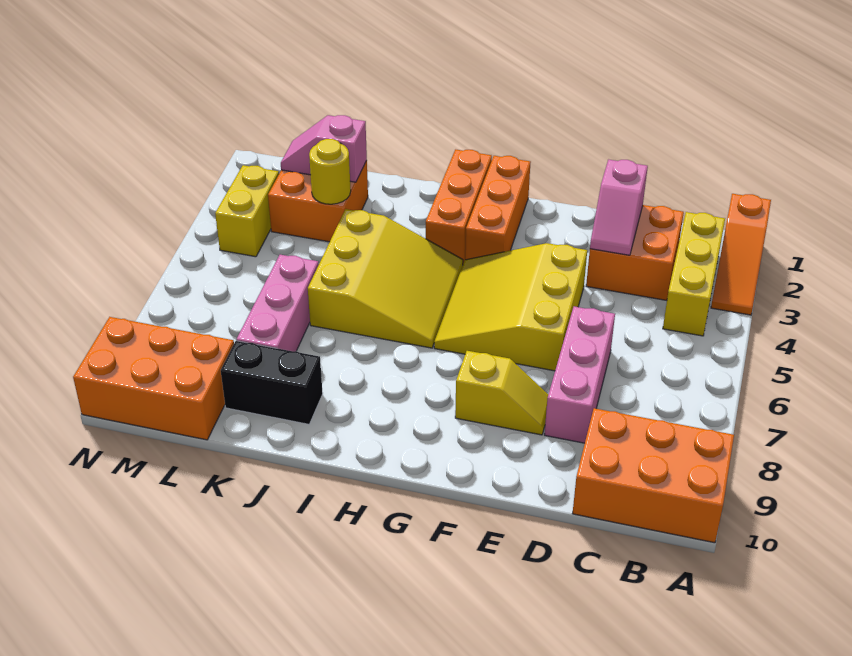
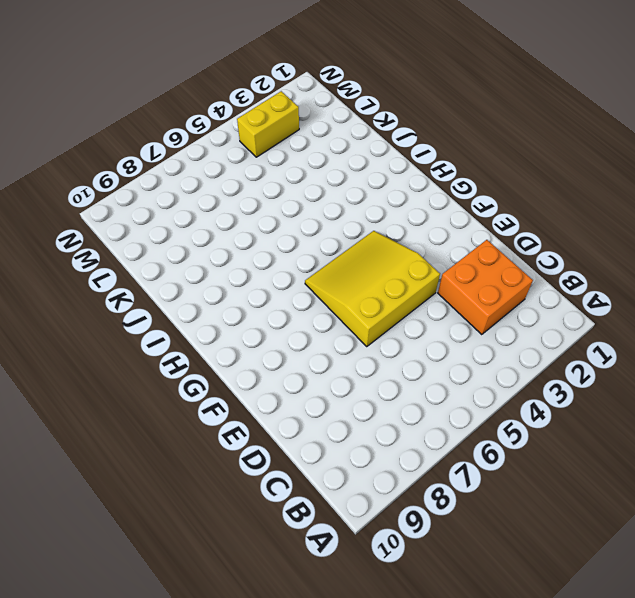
none -> orange 1x3 slope [711,194,771,315]
none -> orange 2x3 brick [572,408,734,543]
none -> yellow 1x3 brick [663,212,725,336]

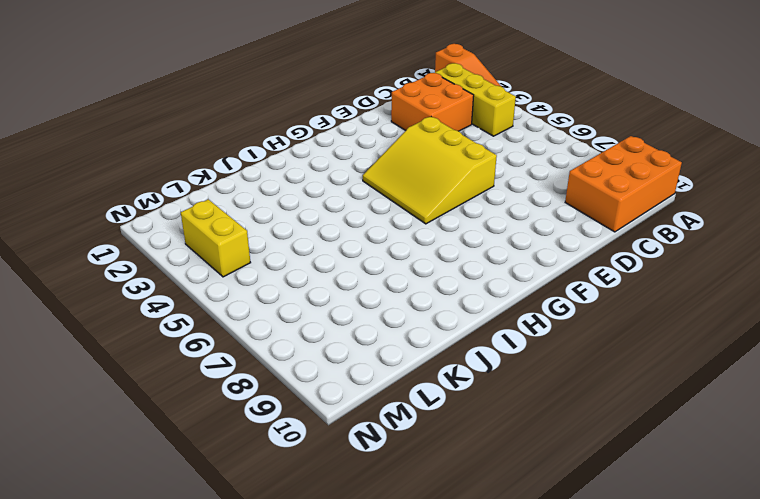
none -> pink 1x3 brick [545,306,615,443]
none -> yellow 1x2 slope [455,351,548,435]
none -> orange 1x3 brick [465,156,530,260]

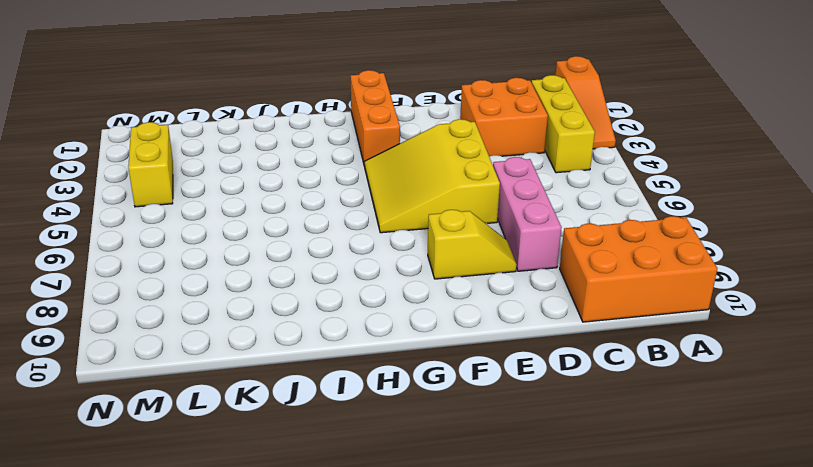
none -> orange 1x3 brick [426,149,492,263]
none -> yellow 3x3 slope [308,209,463,348]
none -> black 1x2 brick [221,341,323,424]

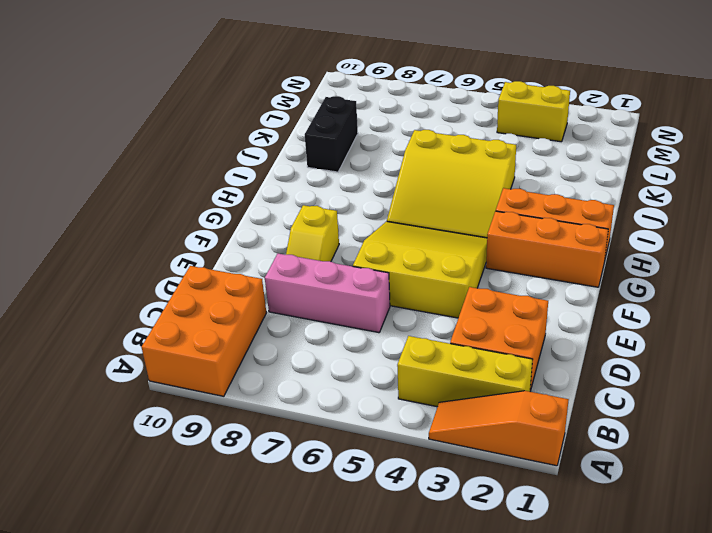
none -> orange 2x2 brick [268,161,368,242]
none -> pink 1x3 brick [236,255,319,351]
none -> orange 2x3 brick [73,317,234,440]

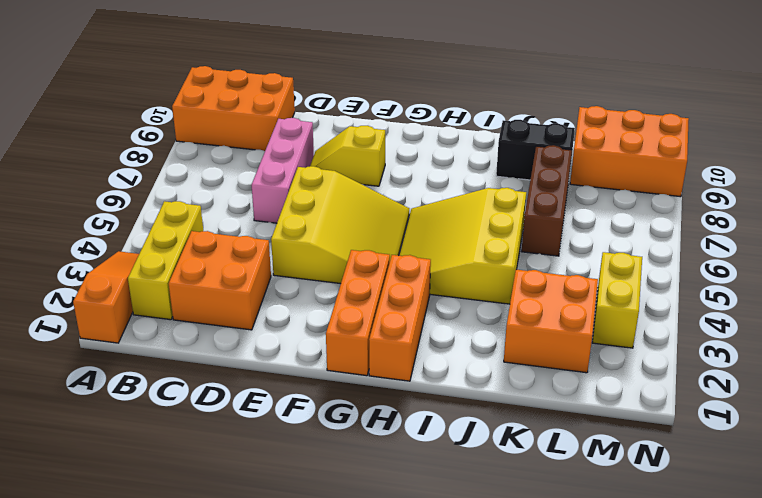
brown 1x3 brick [521,145,572,256] -> pink 1x3 brick [236,255,319,351]
none -> pink 1x2 slope [590,159,648,255]
none -> pink 1x2 slope [281,115,367,182]
none -> yellow 1x1 round brick [309,139,351,204]

